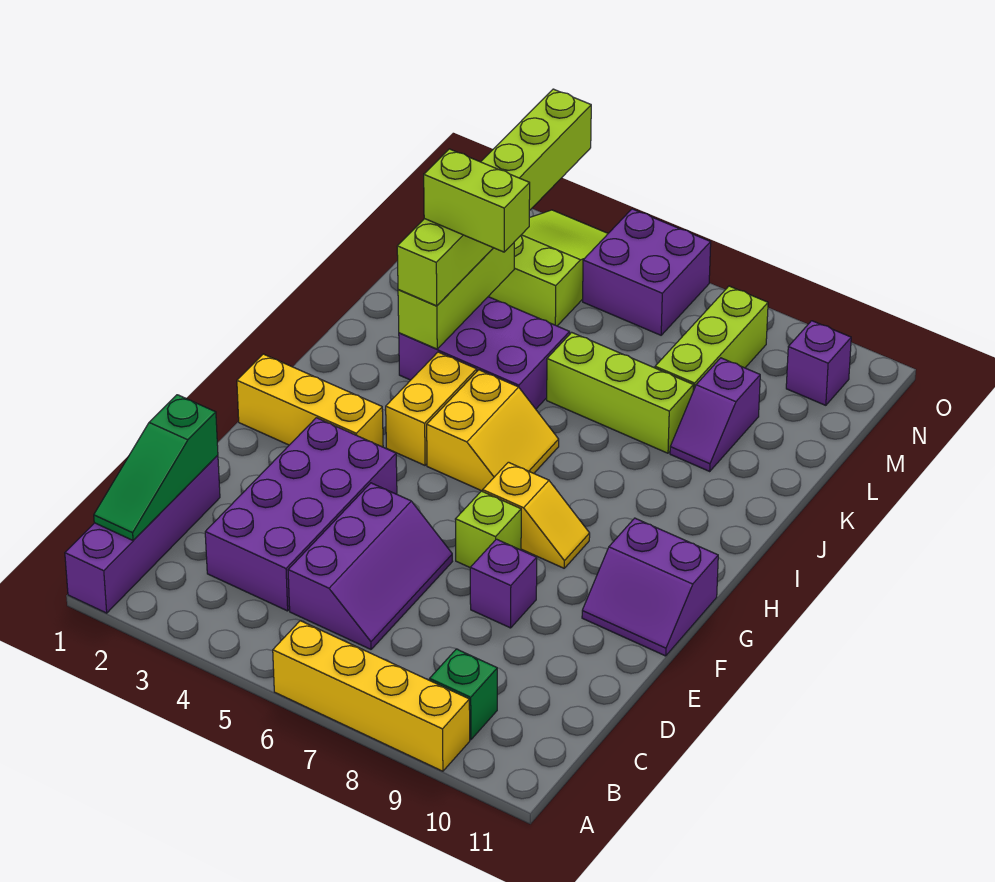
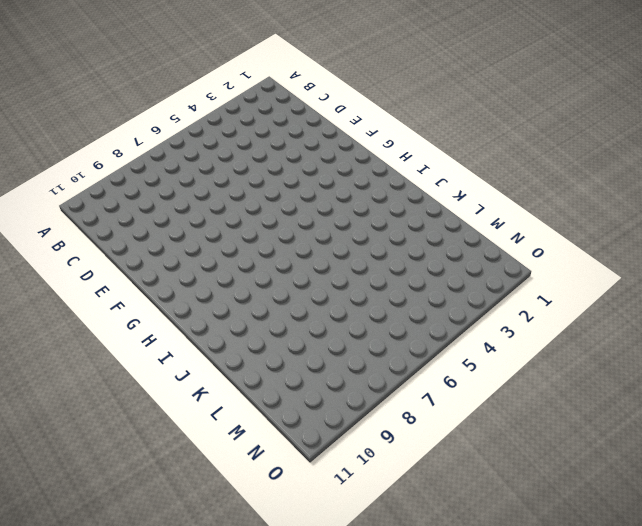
none -> purple 1x4 brick [65,455,220,613]
none -> yellow 1x4 brick [273,621,470,771]
none -> green 1x1 brick [430,649,497,740]

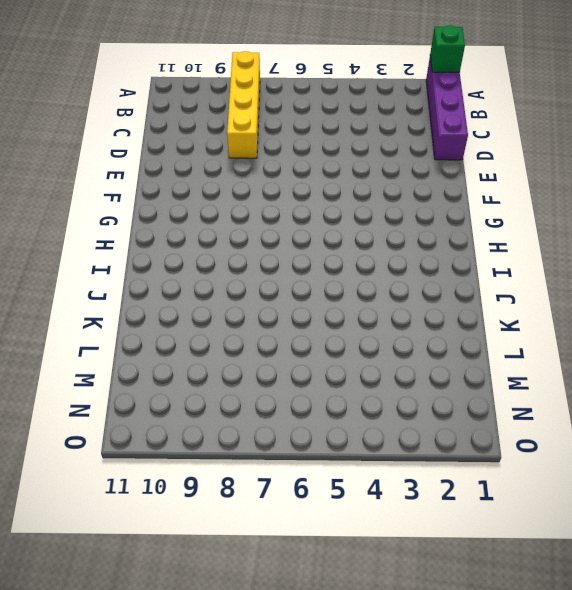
green 1x1 brick [430,25,465,72] -> green 1x1 brick moved to [430,649,497,740]
yellow 1x4 brick [227,51,260,158] -> yellow 1x4 brick turned to [273,621,470,771]
none -> purple 2x4 brick [205,418,397,611]
none -> purple 2x3 slope [288,483,452,649]
none -> purple 1x1 brick [470,539,537,628]

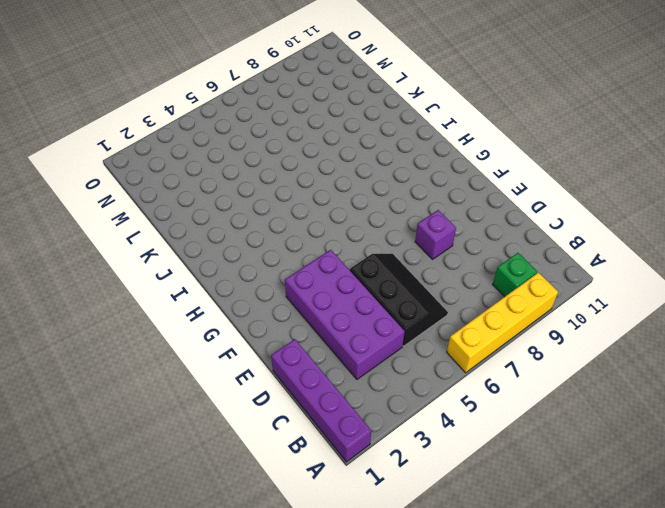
black 2x3 slope [350,254,448,346] -> purple 2x3 slope [288,483,452,649]
none -> lime 1x1 brick [455,491,521,567]
none -> purple 2x2 slope [582,518,718,656]
none -> yellow 1x3 brick [237,354,383,447]

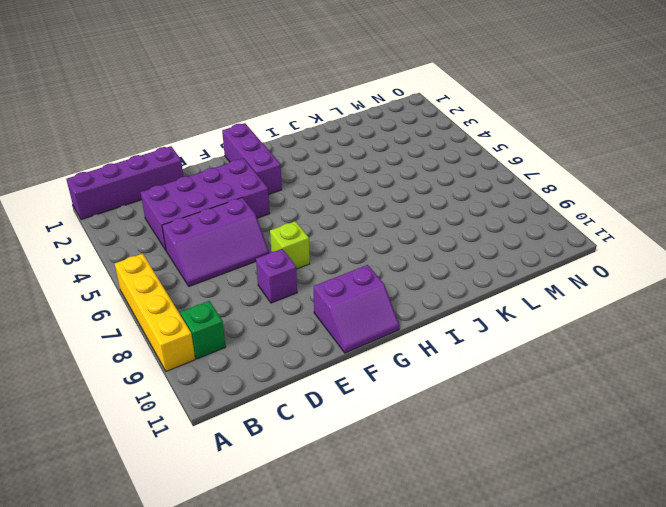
purple 2x2 slope [314,265,399,353] -> purple 2x2 slope turned to [582,518,718,656]
purple 1x3 brick [222,123,282,195] -> yellow 1x3 brick [237,354,383,447]
none -> yellow 1x2 slope [483,462,590,568]
none -> yellow 1x2 brick [386,352,477,465]
none -> yellow 2x2 slope [427,370,559,491]

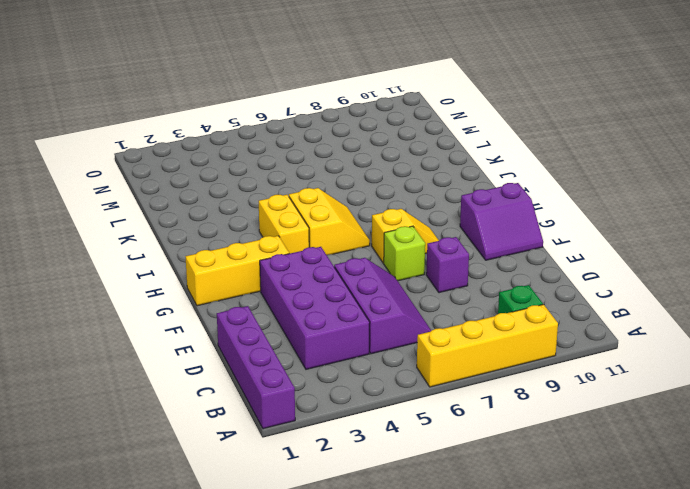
none -> purple 2x3 brick [399,297,570,409]
none -> lime 1x3 brick [547,332,693,453]
none -> purple 1x2 slope [670,358,760,471]

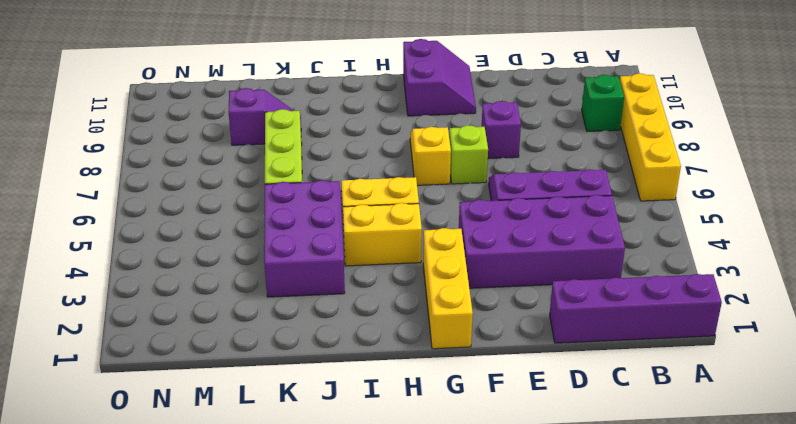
none -> lime 1x3 brick [655,286,768,391]
none -> lime 2x3 slope [488,210,608,326]
none -> purple 2x2 brick [583,209,711,335]

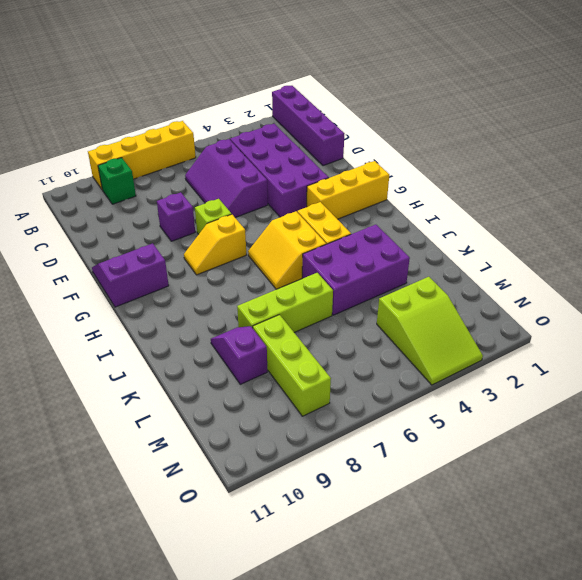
none -> purple 2x2 brick [583,209,711,335]
none -> purple 1x1 brick [786,321,851,405]
none -> green 1x3 slope [94,395,218,540]

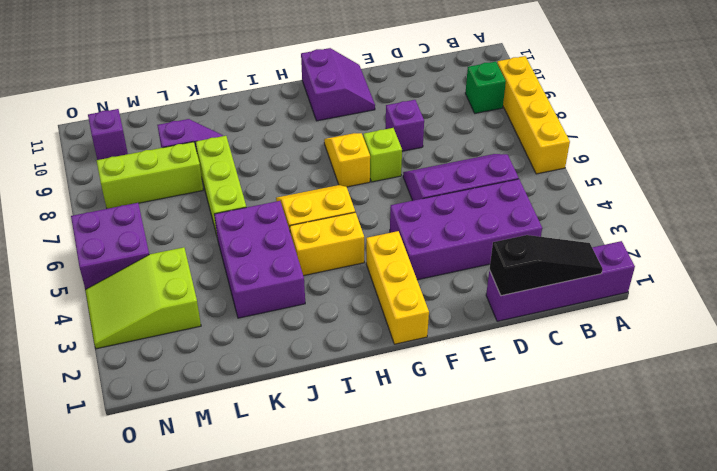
black 1x3 slope [490,235,603,296] -> green 1x3 slope [94,395,218,540]
none -> lime 1x3 brick [398,243,514,349]
none -> lime 1x6 brick [397,89,591,306]
none -> lime 1x2 brick [424,149,530,252]

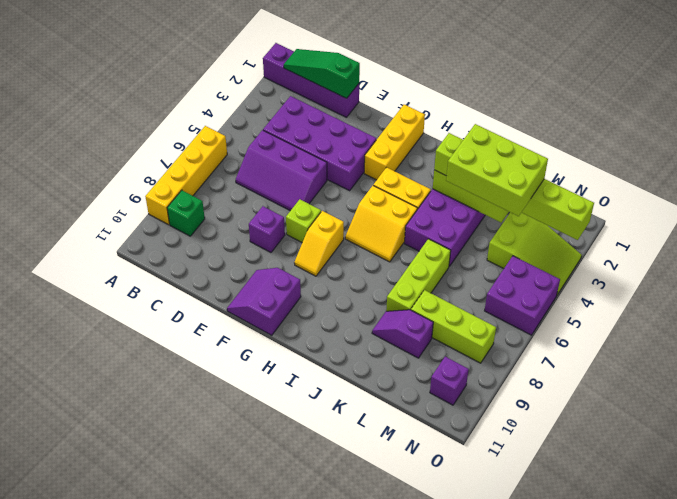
lime 2x3 brick [446,124,548,216] -> lime 1x2 brick [424,149,530,252]

